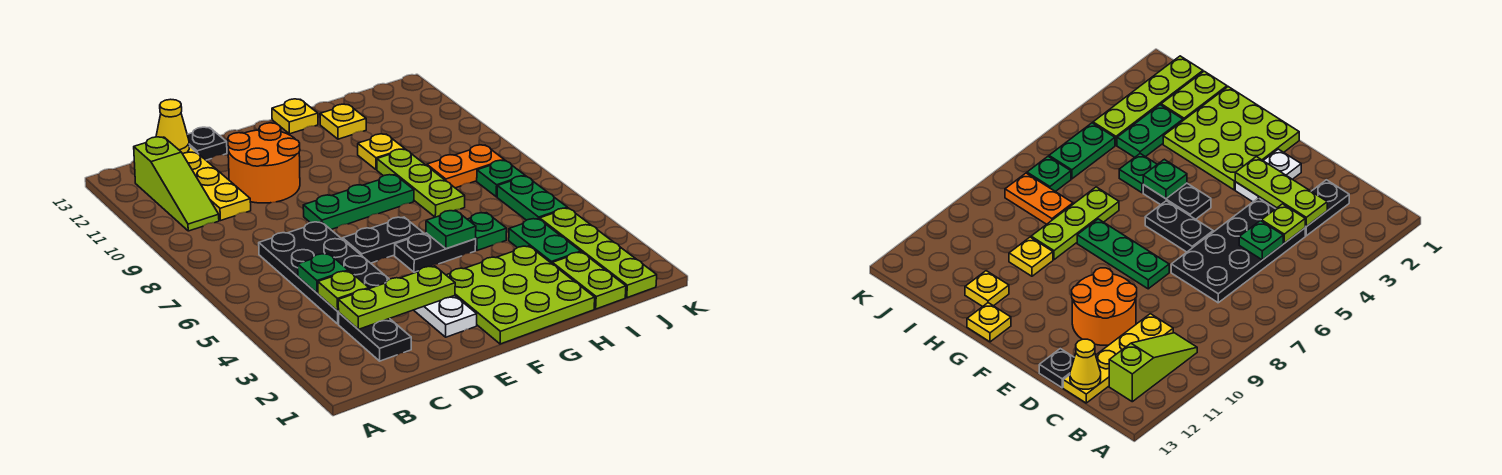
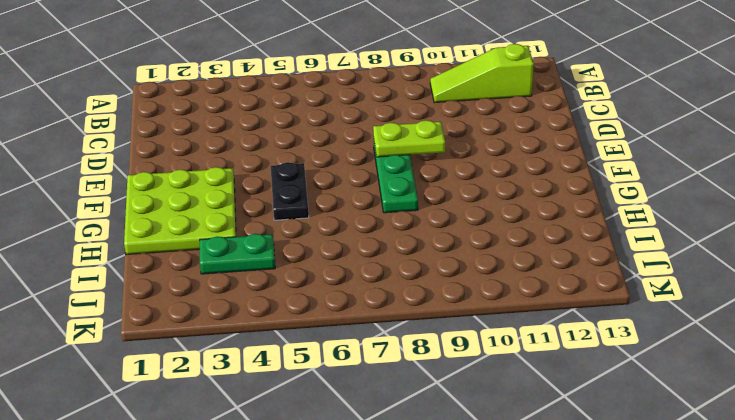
lime 1x2 plate [373,120,445,157] -> lime 1x2 plate moved to [552,252,626,309]
none -> black 1x2 plate [339,313,411,361]
none -> black 2x4 plate [259,222,389,324]
none -> yellow 1x4 plate [183,146,251,221]

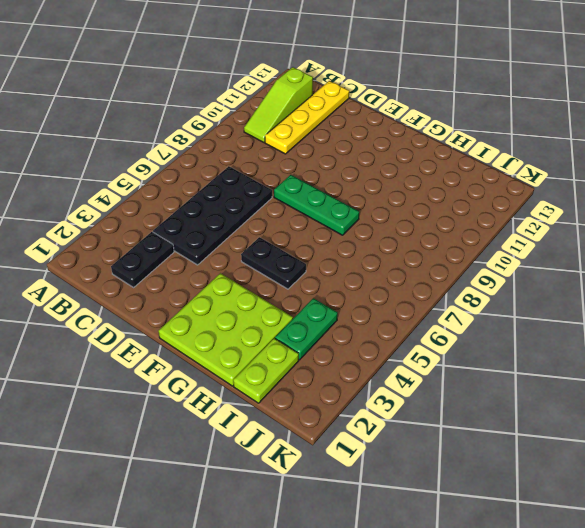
none -> orange 2x2 round brick [228,123,300,203]
none -> black 1x1 plate [187,127,227,160]
none -> white 1x2 plate [414,296,477,337]

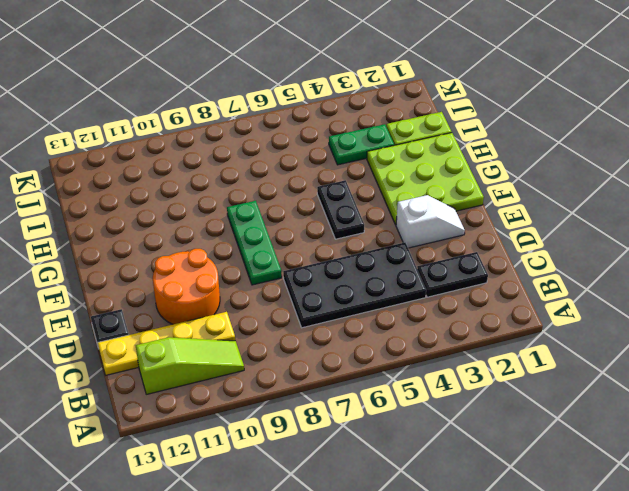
white 1x2 slope [396,195,465,248] -> white 1x2 plate [414,296,477,337]
none -> black 1x2 plate [343,217,424,263]
none -> yellow 1x1 plate [272,99,318,134]
none -> green 1x1 plate [468,213,507,251]

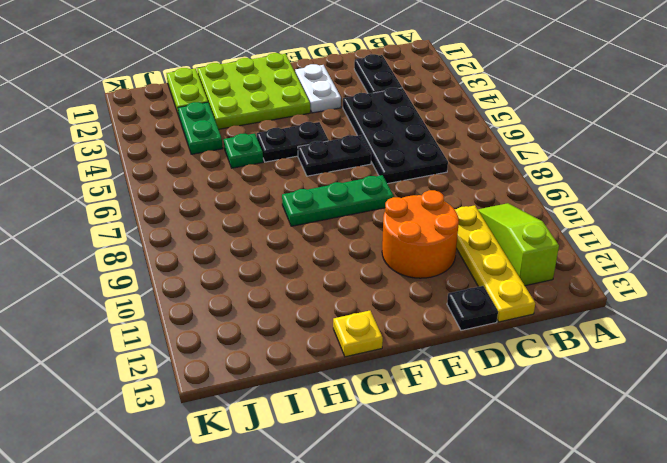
none -> lime 1x3 plate [377,149,465,217]
none -> yellow 1x1 plate [358,134,405,170]
none -> yellow 1x1 plate [320,104,366,139]

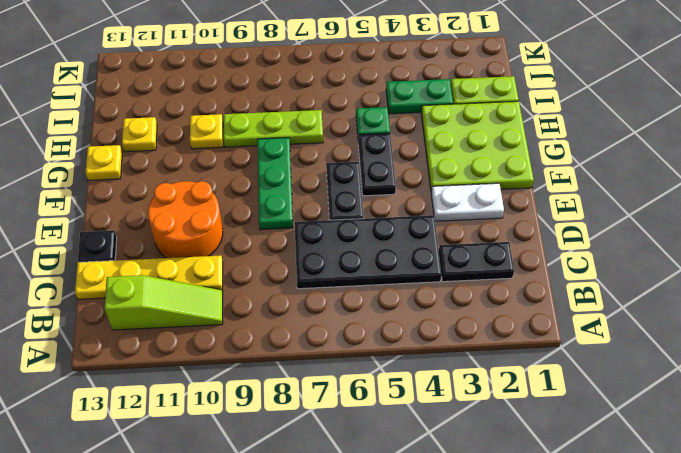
none -> orange 1x2 plate [427,145,504,188]
none -> lime 1x4 plate [540,208,657,298]
none -> green 1x2 plate [497,176,567,220]

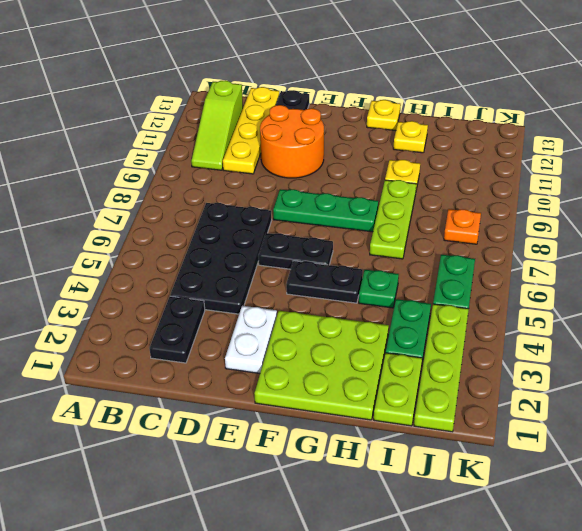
orange 1x1 plate [444,209,481,244] -> orange 1x2 plate [427,145,504,188]
none -> green 1x1 plate [477,160,525,197]
none -> lime 1x3 plate [338,266,455,329]
none -> lime 1x1 plate [318,271,369,311]

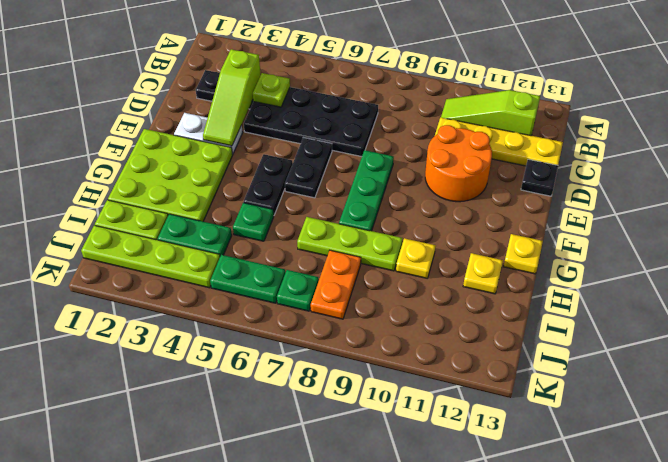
lime 1x3 slope [203,49,261,146] -> lime 1x3 plate [338,266,455,329]
none -> green 1x1 plate [298,253,348,293]
none -> yellow 1x1 cone [156,99,189,154]
none -> green 1x1 plate [426,210,476,249]

